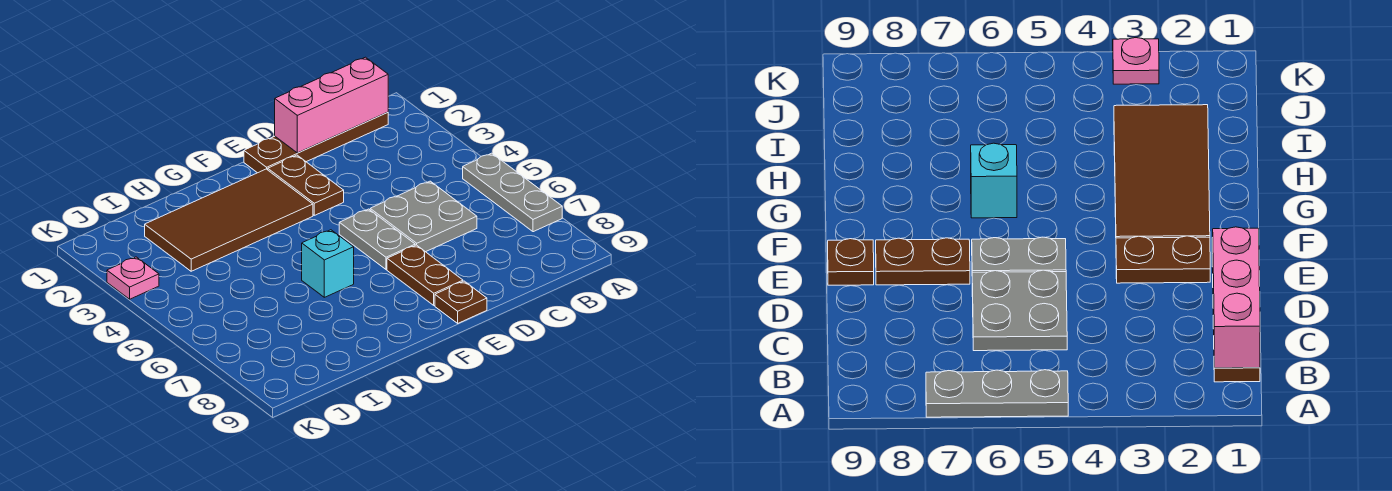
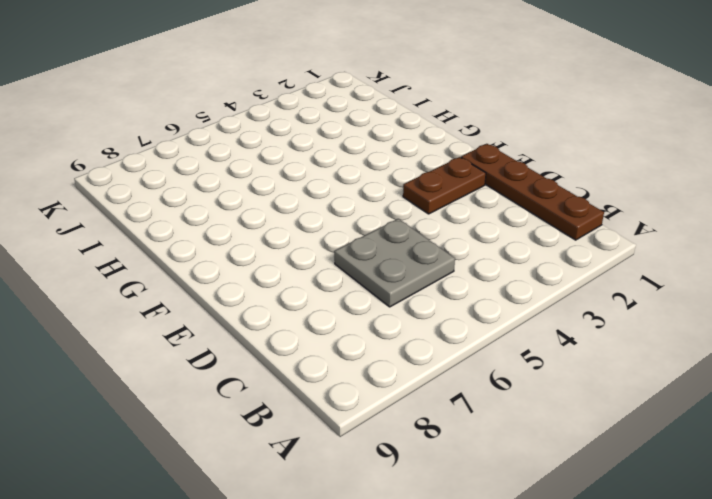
none -> grey 1x3 plate [463,153,562,232]
none -> grey 1x2 plate [339,209,415,269]

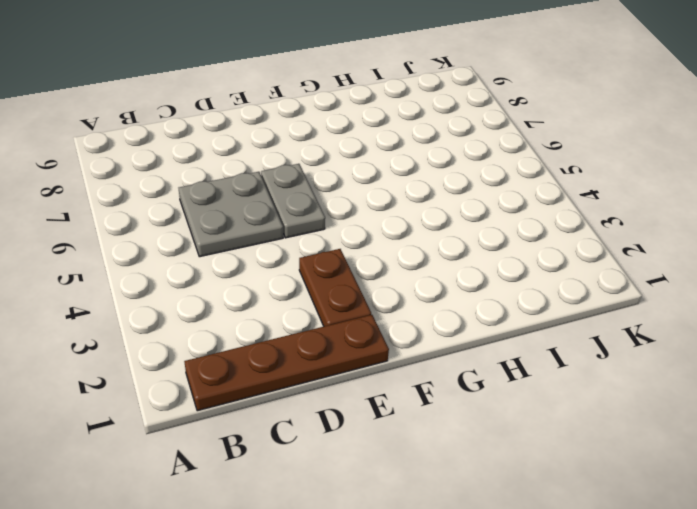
none -> grey 1x3 plate [463,153,562,232]
none -> brown 1x2 plate [387,245,463,305]

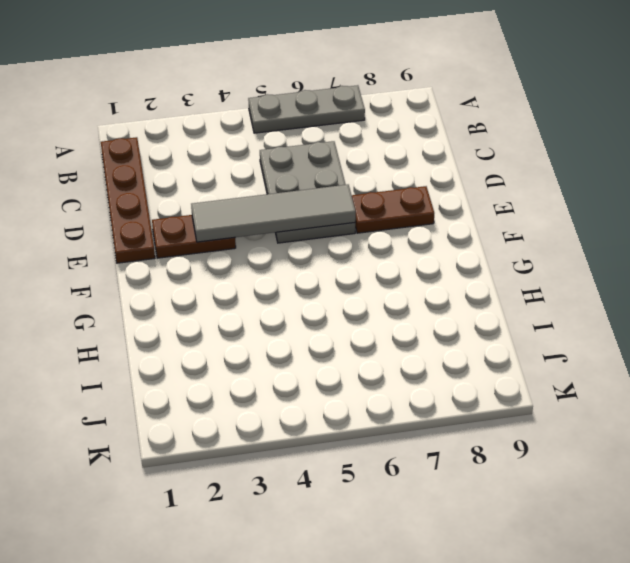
grey 1x4 tile [191,185,356,242] -> none
none -> brown 1x1 plate [435,281,487,323]
none -> brown 2x4 tile [145,169,313,271]

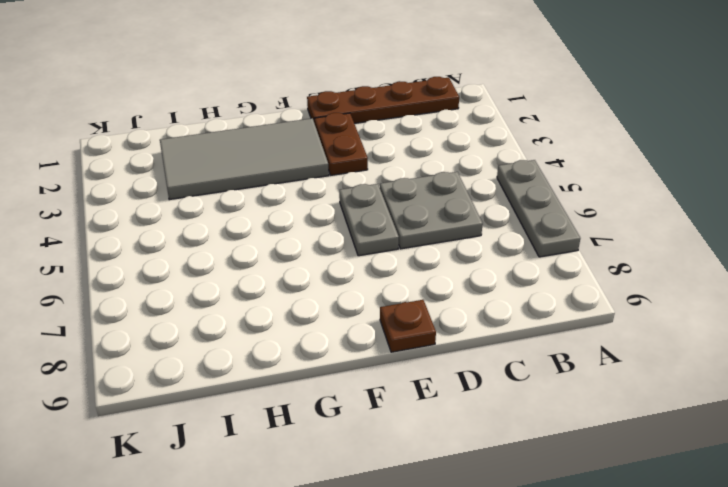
grey 2x4 tile [160,118,329,200] -> brown 2x4 tile [145,169,313,271]
none -> brown 1x2 plate [387,245,463,305]
none -> cyan 1x1 brick [302,230,354,297]

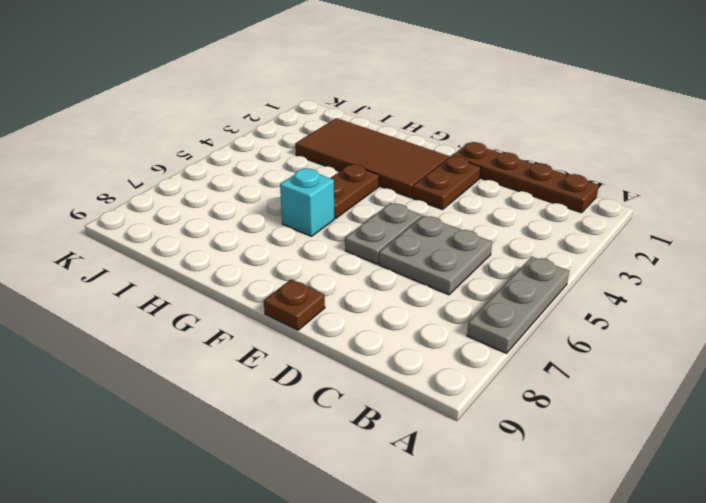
brown 1x2 plate [330,164,379,219] -> brown 1x2 plate moved to [387,245,463,305]
none -> pink 1x1 plate [107,257,159,299]
none -> pink 1x3 brick [275,57,388,153]

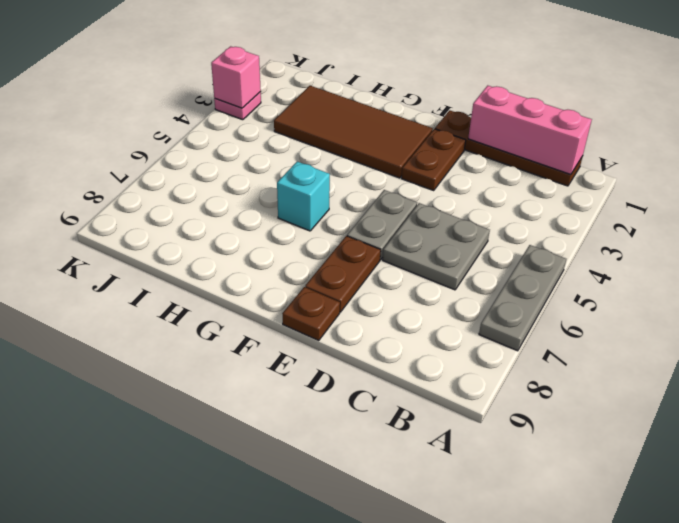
pink 1x1 brick [211,46,261,108] -> none

